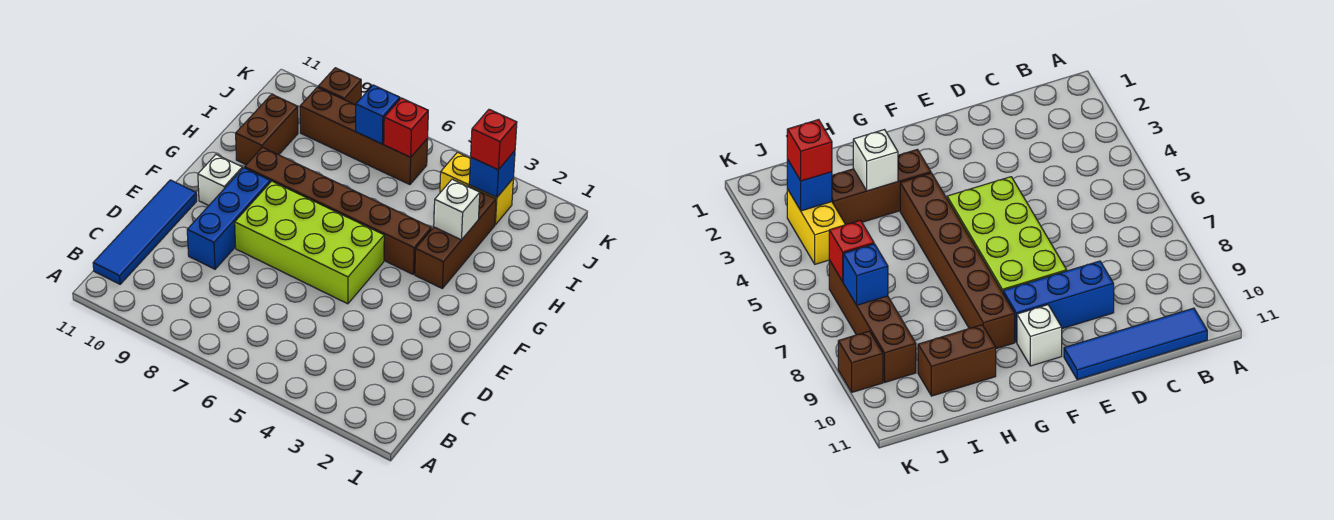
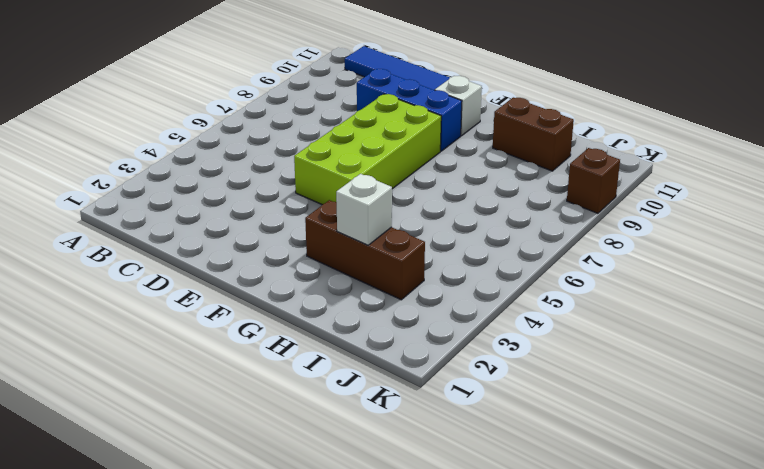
none -> brown 1x6 brick [245,147,431,274]
none -> yellow 1x2 brick [440,152,513,225]
none -> brown 1x4 brick [300,87,428,185]

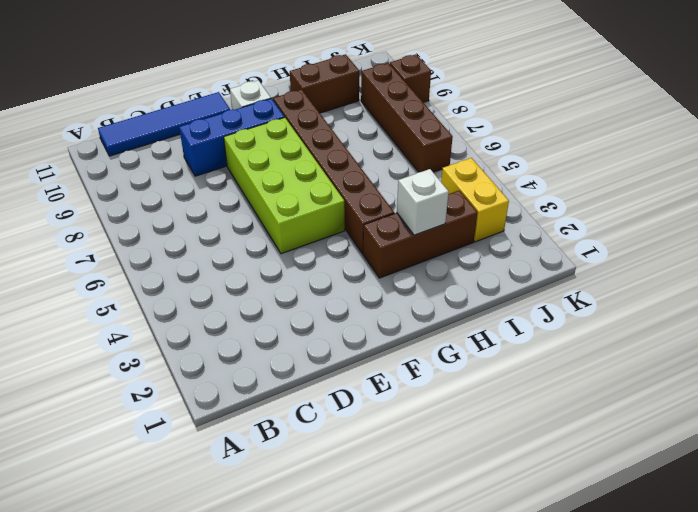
none -> blue 1x1 brick [469,151,515,198]
none -> red 1x1 brick [384,98,428,157]
none -> blue 1x1 brick [356,85,400,144]

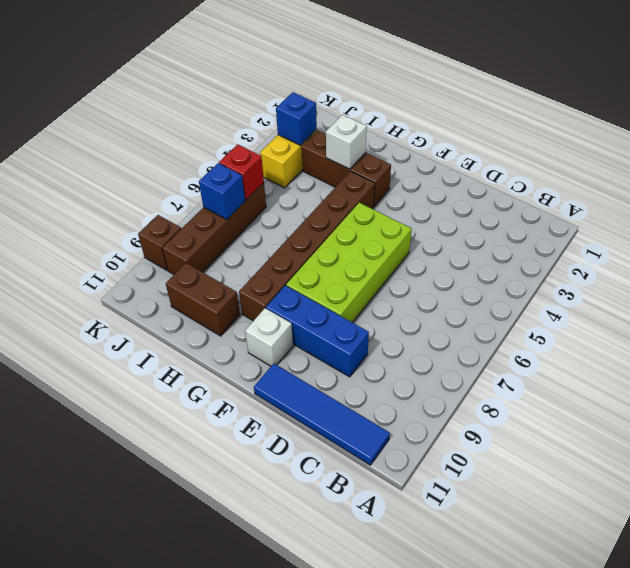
none -> red 1x1 brick [471,109,517,170]

